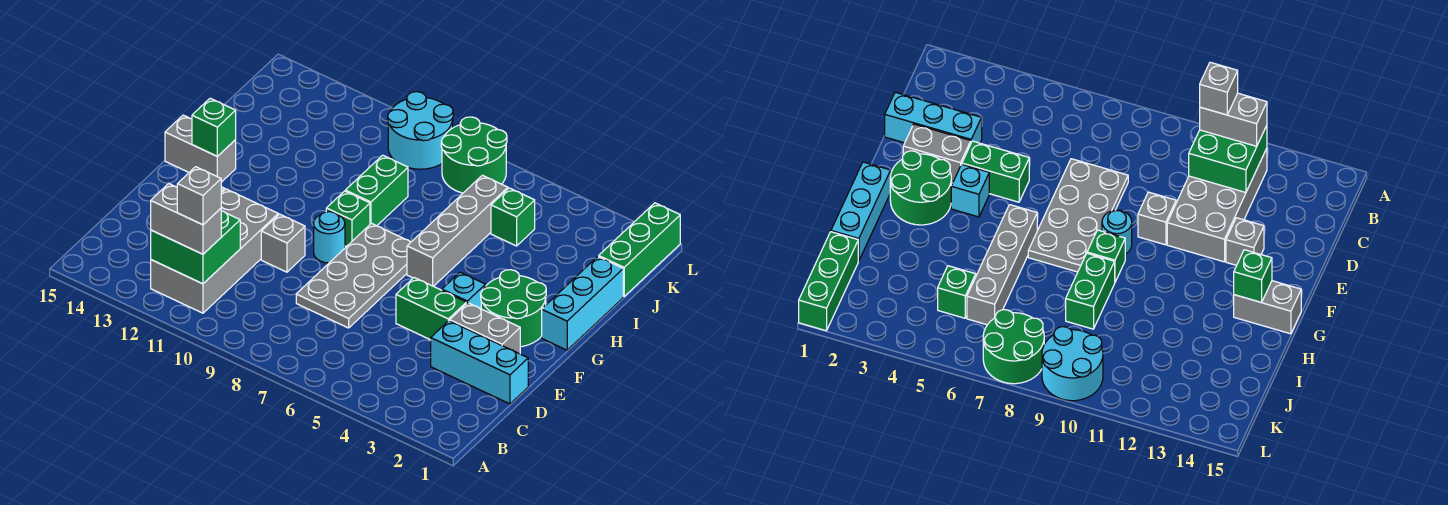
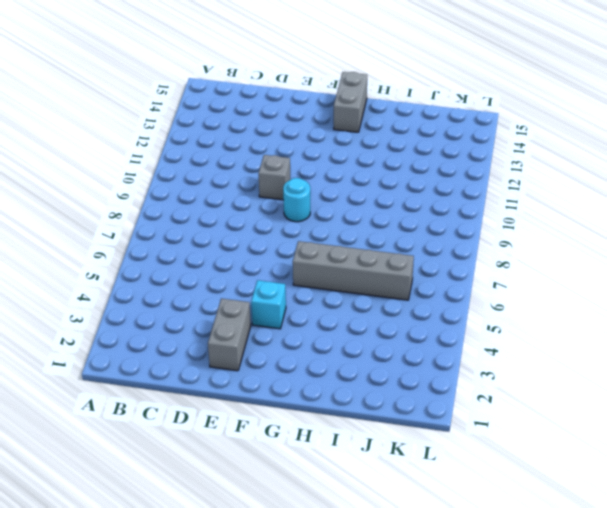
none -> grey 2x4 brick [151,189,278,313]
none -> cyan 1x3 brick [431,321,528,404]
none -> grey 2x4 plate [296,223,411,328]

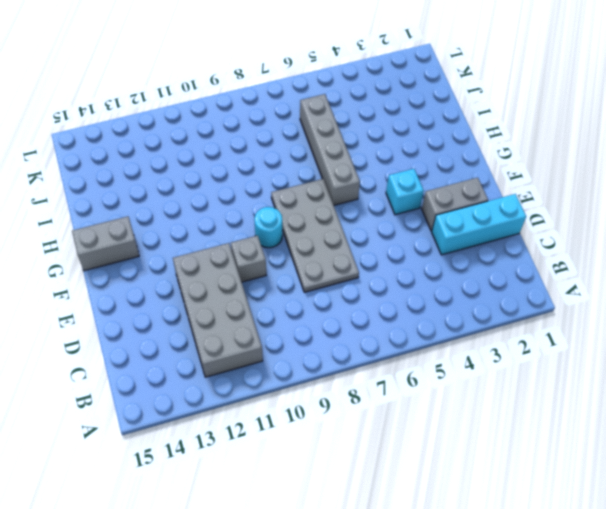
none -> green 1x2 brick [396,278,467,340]
none -> grey 1x1 brick [1226,218,1264,265]
none -> green 2x2 round brick [481,270,546,347]

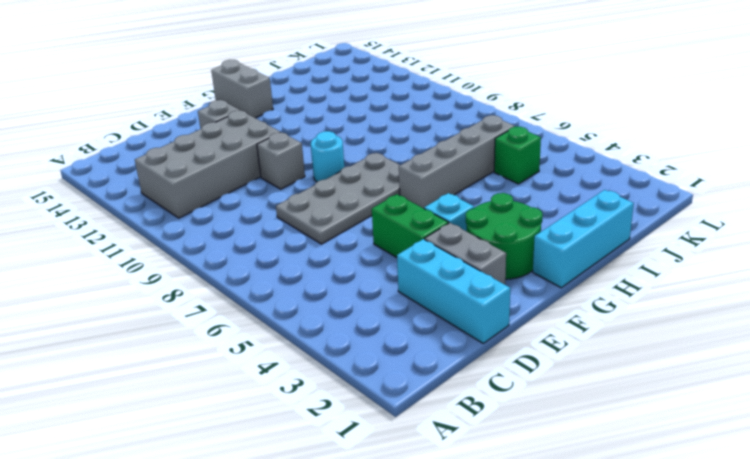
none -> green 1x1 brick [326,191,370,247]
none -> green 1x2 brick [345,155,408,226]
none -> green 1x3 brick [599,203,680,296]

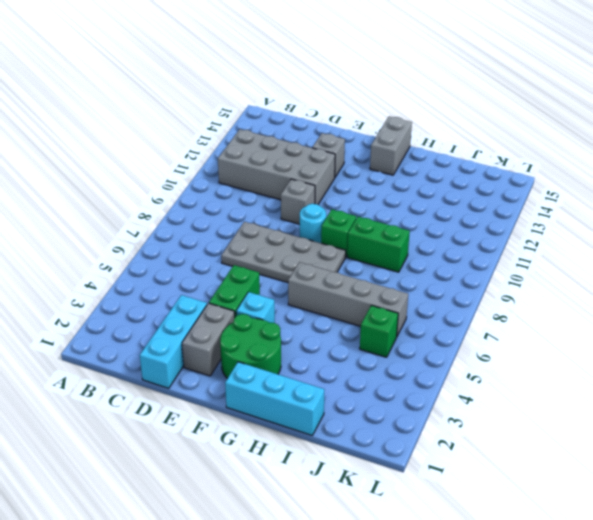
none -> green 1x3 brick [599,203,680,296]
none -> green 2x2 round brick [441,117,507,193]
none -> cyan 2x2 round brick [388,92,453,169]

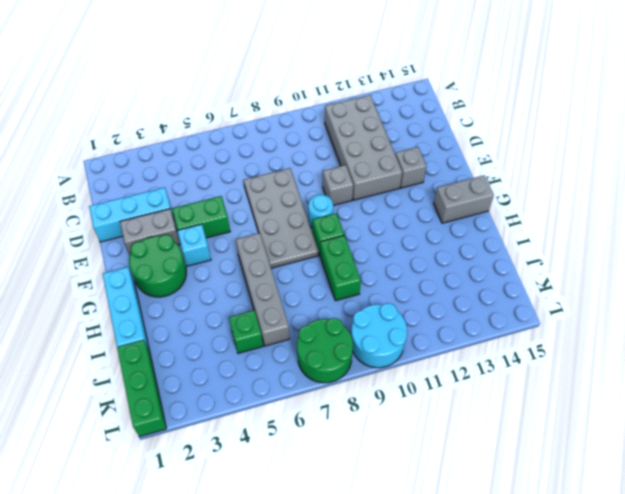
none -> green 2x2 brick [151,211,240,284]
none -> green 1x1 brick [192,98,236,156]
none -> grey 1x2 brick [151,184,221,254]

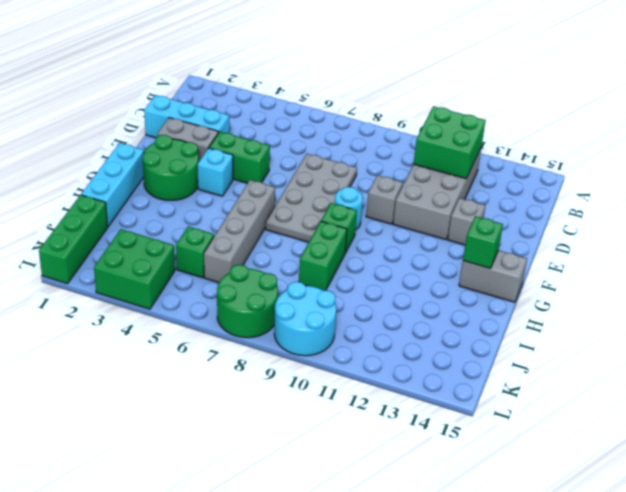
green 2x2 brick [94,229,175,309] -> none
none -> grey 1x2 brick [151,184,221,254]
none -> grey 1x1 brick [177,167,221,225]

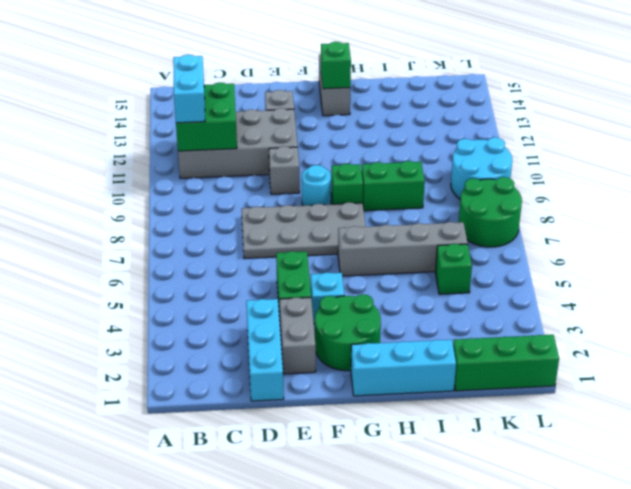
cyan 1x2 brick [173,55,205,123] -> grey 1x2 brick [151,184,221,254]
none -> grey 1x1 brick [177,167,221,225]

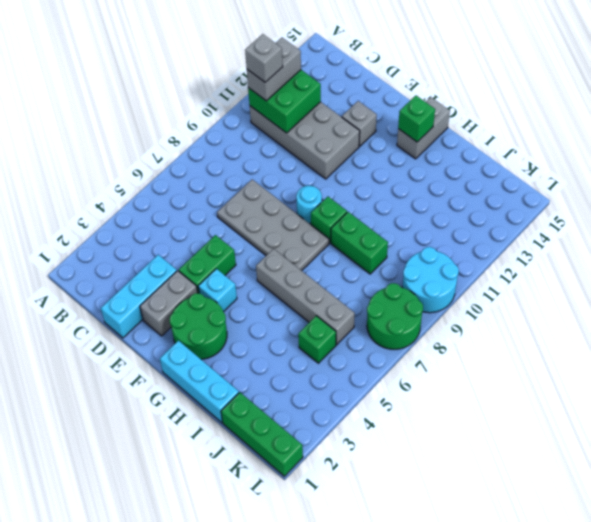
none -> grey 1x1 brick [261,214,305,272]

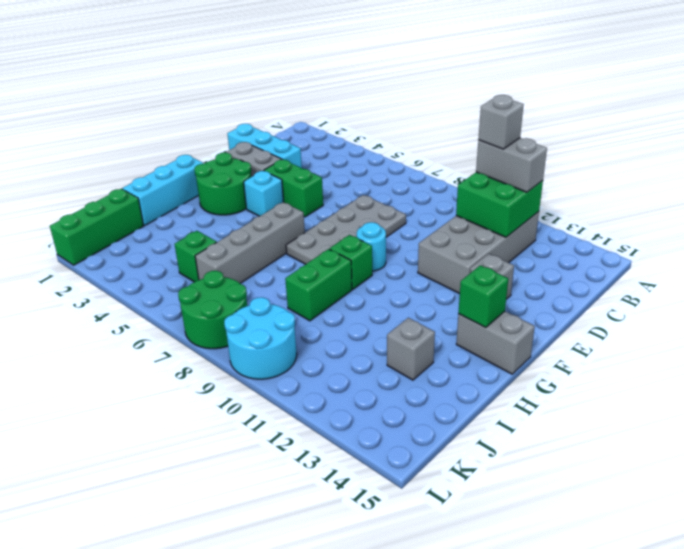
grey 1x1 brick [387,318,435,380] -> grey 1x1 brick moved to [261,214,305,272]

